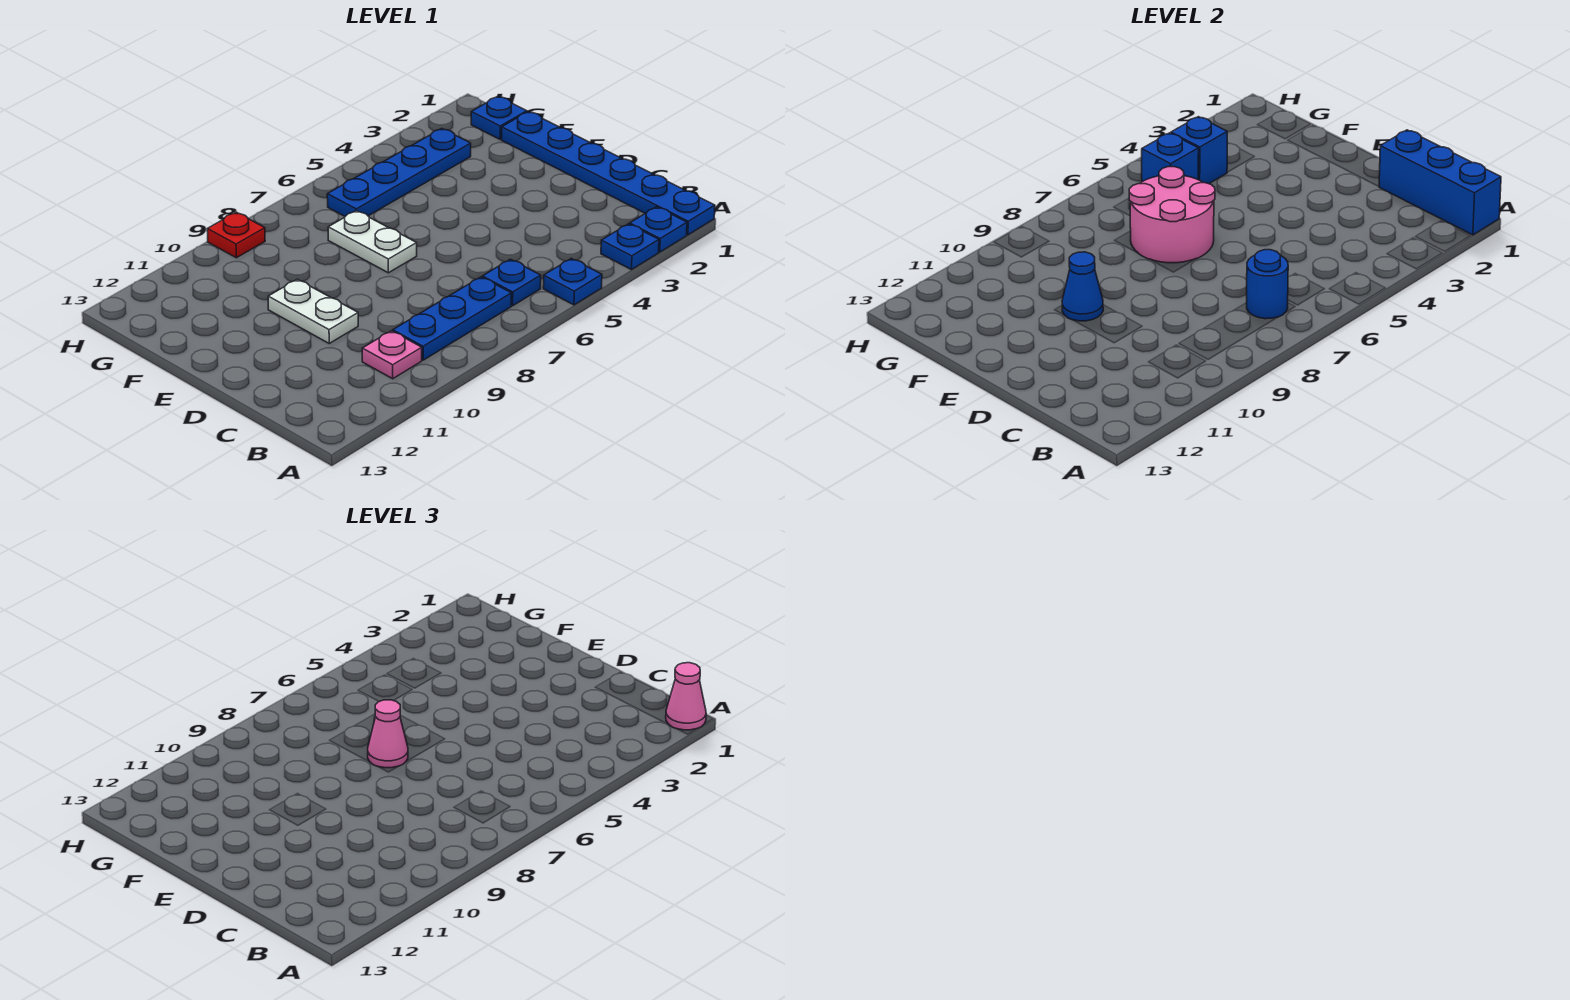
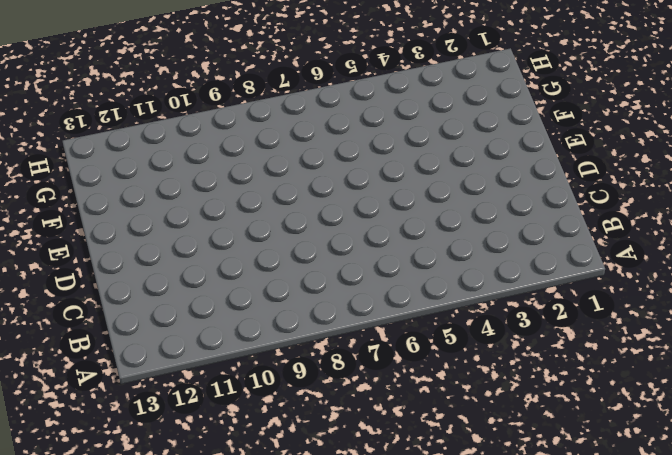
none -> blue 1x6 plate [502,112,715,235]
none -> blue 1x1 plate [630,207,687,252]
none -> blue 1x1 plate [601,224,659,270]

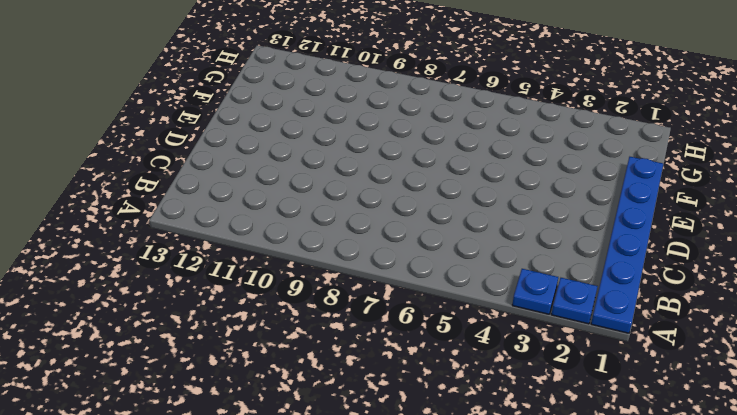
none -> blue 1x1 plate [543,258,602,305]
none -> blue 1x1 plate [483,259,541,306]
none -> blue 1x3 plate [393,277,511,360]

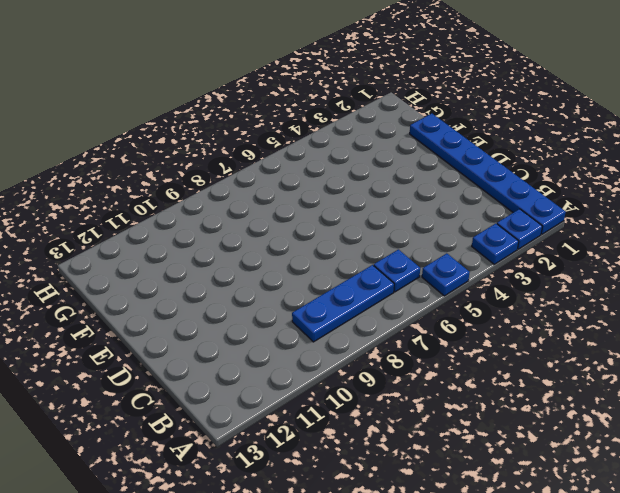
none -> pink 1x1 plate [362,331,422,379]
none -> white 1x2 plate [268,279,358,343]
none -> white 1x2 plate [328,211,417,273]

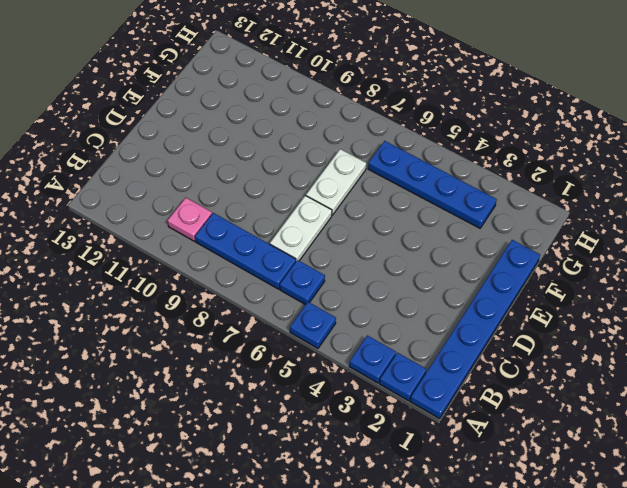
white 1x2 plate [270,196,332,261] -> white 1x2 plate moved to [268,279,358,343]
none -> blue 1x1 plate [471,97,527,139]
none -> red 1x1 plate [207,212,265,258]
none -> blue 1x3 brick [1379,130,1501,235]

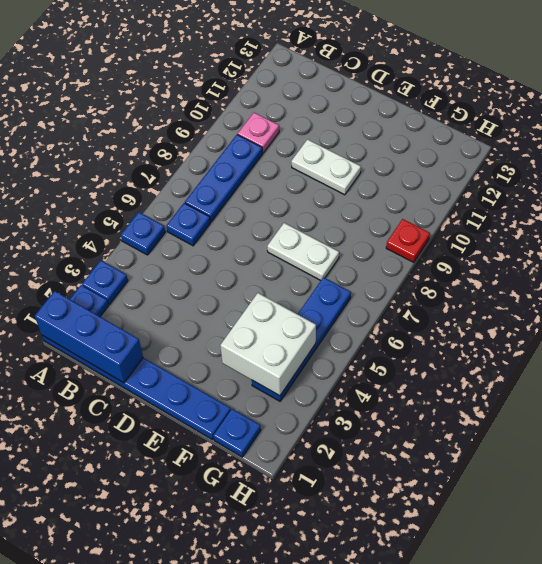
white 2x2 brick [220,293,316,396] -> blue 1x1 brick [1171,117,1227,184]
none -> blue 1x1 round brick [1247,250,1288,319]
none -> pink 2x2 round brick [1129,167,1215,263]
none -> blue 1x1 cone [1062,252,1103,321]

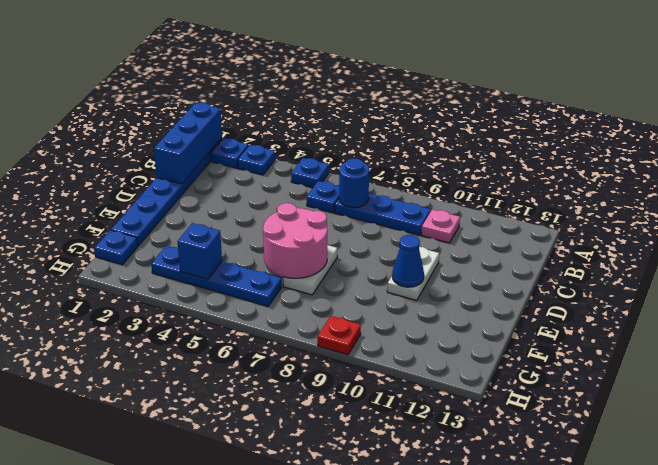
none -> blue 1x1 brick [1142,133,1199,182]
none -> pink 1x1 cone [666,663,706,730]
none -> pink 1x1 cone [368,700,408,768]

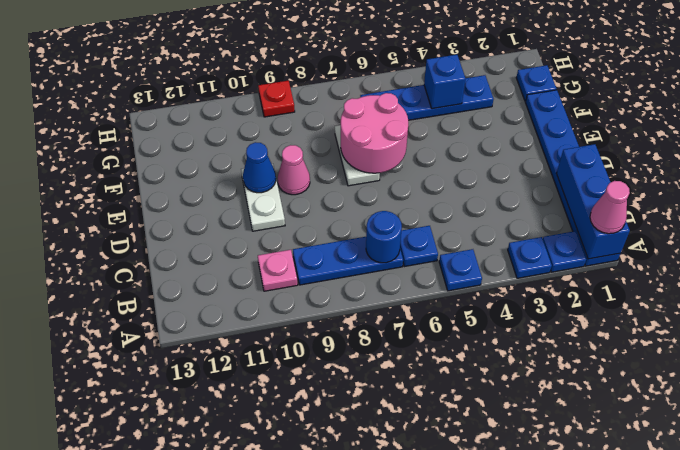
pink 1x1 cone [278,145,310,195] -> pink 1x1 cone moved to [368,700,408,768]
none -> blue 1x1 brick [1142,133,1199,182]

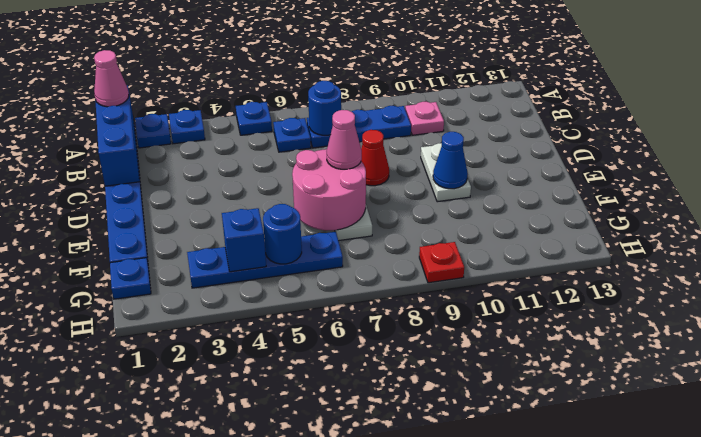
red 1x1 cone [361,130,389,186] -> none
blue 1x1 round brick [263,204,302,264] -> blue 1x1 brick [1142,133,1199,182]

